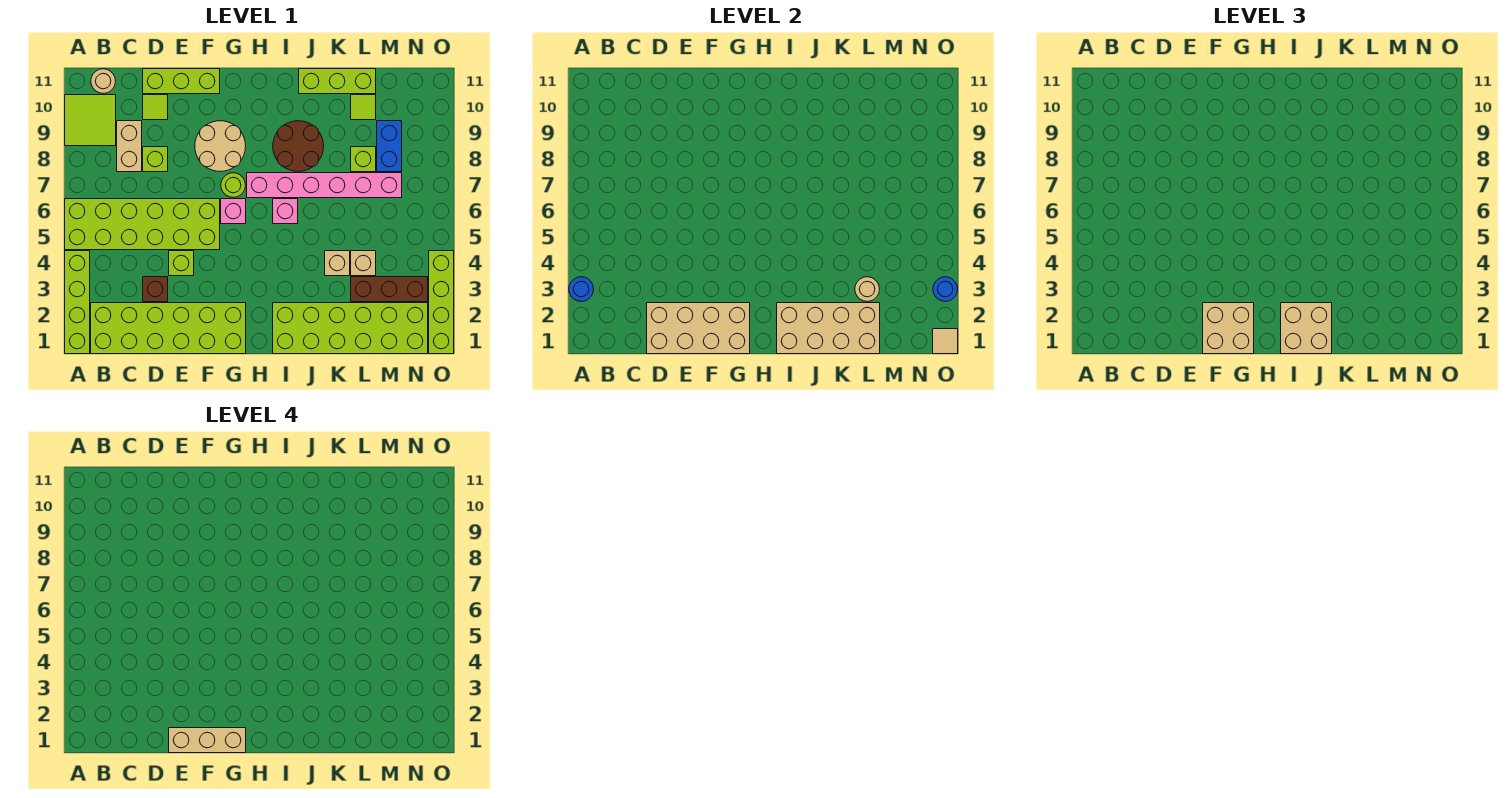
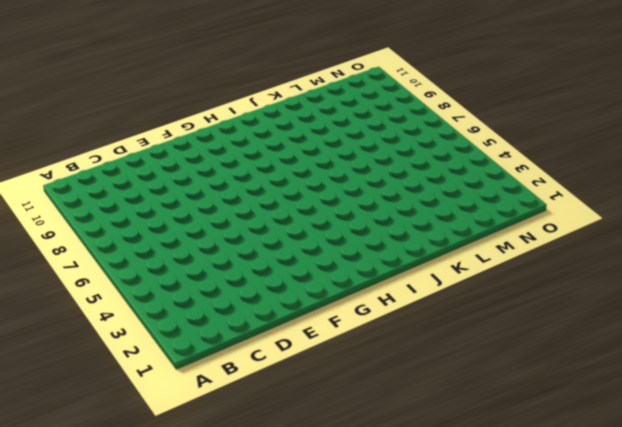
none -> lime 1x4 brick [65,251,90,354]
none -> lime 2x6 brick [65,199,220,250]
none -> lime 2x2 tile [65,95,116,146]
none -> lime 2x6 brick [91,303,246,354]

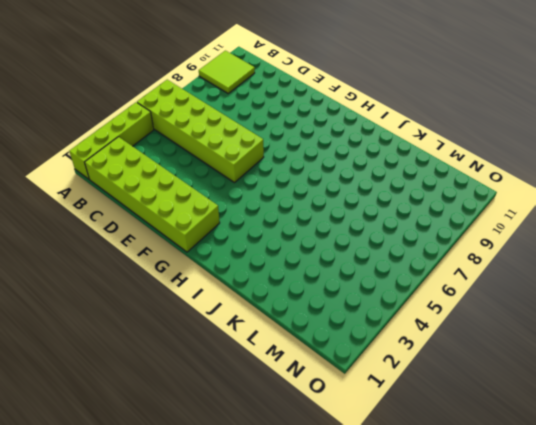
none -> tan 1x1 round brick [91,69,116,93]
none -> tan 1x2 brick [117,121,142,172]
none -> brown 1x1 brick [143,277,168,302]
none -> lime 1x1 brick [143,147,168,172]

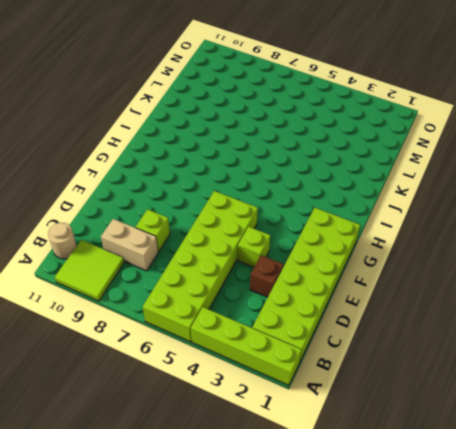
none -> lime 1x1 tile [143,95,168,120]
none -> lime 1x3 brick [143,69,220,94]
none -> tan 2x2 round brick [195,121,246,172]
none -> pink 1x1 brick [221,199,246,224]

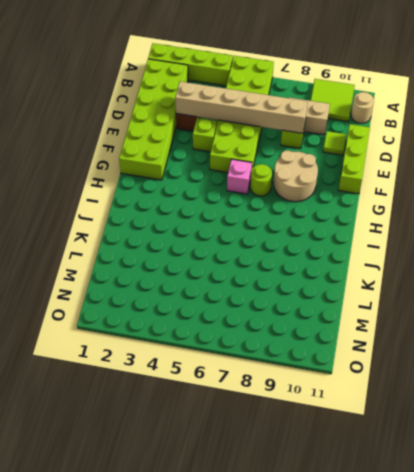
tan 1x6 brick [175,81,308,133] -> none
none -> pink 1x6 brick [247,173,402,198]
none -> lime 2x6 brick [273,303,428,354]
none -> pink 1x1 brick [273,199,298,224]
none -> brown 2x2 round brick [273,121,324,172]

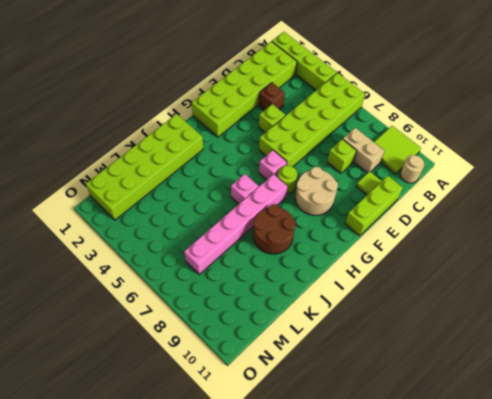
none -> lime 1x3 brick [299,69,376,94]
none -> tan 1x1 brick [325,251,350,276]
none -> brown 1x3 brick [351,277,428,302]
none -> tan 1x1 brick [351,251,376,276]

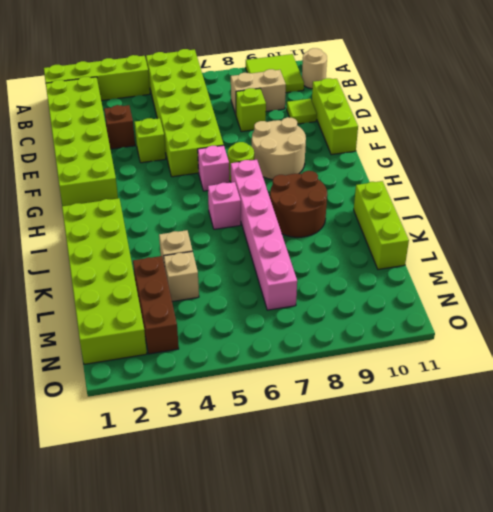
none -> lime 1x1 brick [351,147,376,172]
none -> lime 1x1 tile [351,95,376,120]
none -> blue 1x2 brick [377,121,402,172]
none -> lime 1x4 brick [429,251,454,354]

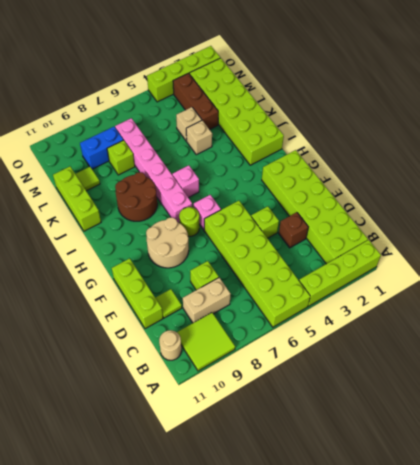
none -> blue 1x1 round brick [569,277,594,301]
none -> tan 2x4 brick [647,303,750,354]
none -> tan 2x4 brick [777,303,880,354]
none -> tan 1x1 round brick [855,277,880,301]

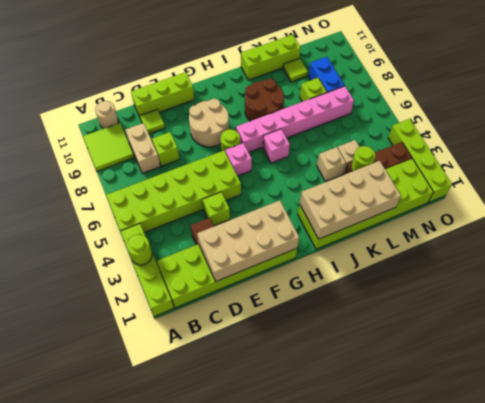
lime 1x1 round brick [127,234,152,265] -> blue 1x1 round brick [569,277,594,301]
lime 1x1 round brick [351,146,376,171] -> tan 1x1 round brick [855,277,880,301]
none -> tan 1x1 tile [933,329,958,354]
none -> blue 1x1 round brick [933,277,958,301]
none -> tan 2x2 brick [1203,303,1254,354]
none -> tan 2x2 brick [1281,303,1332,354]

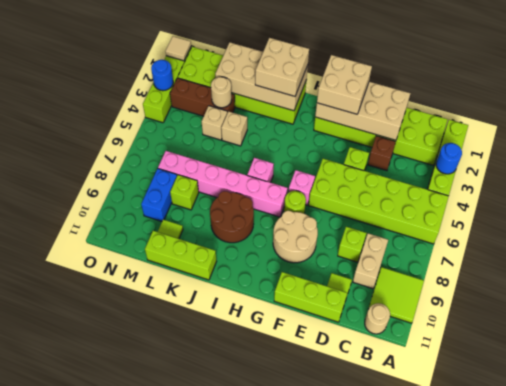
none -> tan 1x3 brick [169,728,246,753]

